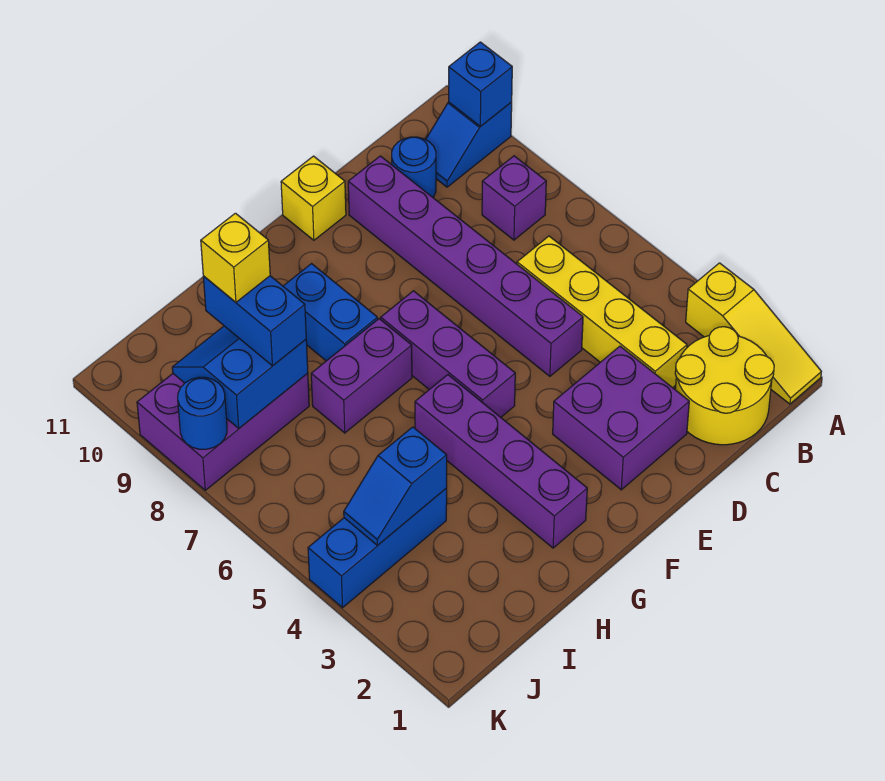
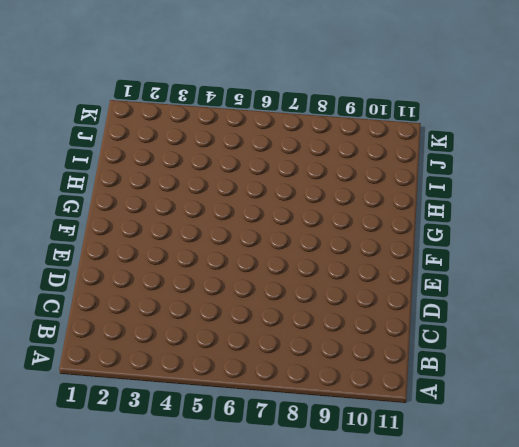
none -> yellow 1x3 slope [686,263,822,404]
none -> blue 1x2 slope [426,102,512,187]
none -> yellow 2x2 round brick [675,327,774,445]

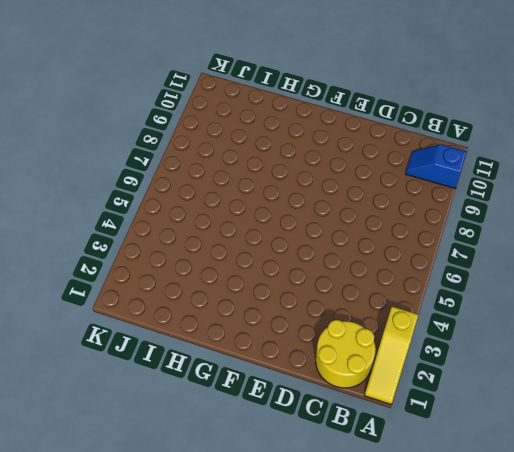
none -> purple 1x1 brick [482,156,546,240]
none -> yellow 1x4 brick [517,236,687,388]
none -> blue 1x1 round brick [391,137,436,197]

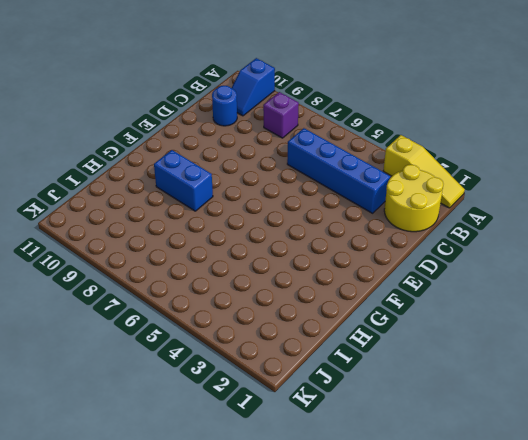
blue 1x4 brick [287,128,390,213] -> yellow 1x4 brick [517,236,687,388]
none -> purple 2x2 brick [553,346,689,490]
none -> purple 1x6 brick [348,156,583,376]
none -> yellow 1x1 brick [281,156,346,240]

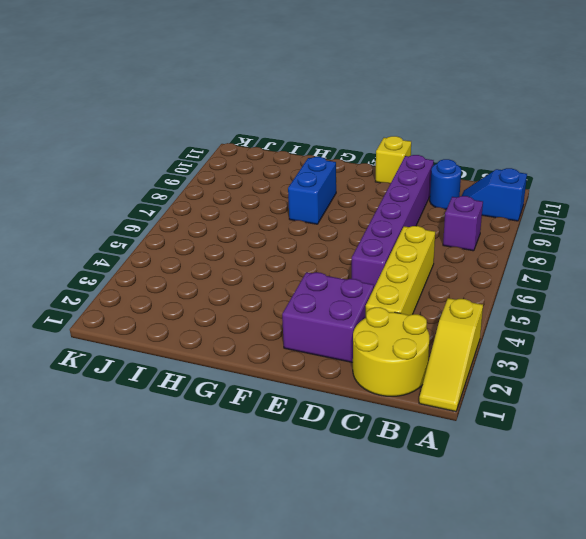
none -> purple 1x3 brick [381,291,515,417]
none -> purple 1x4 brick [415,375,587,548]
none -> purple 1x2 brick [311,319,412,433]

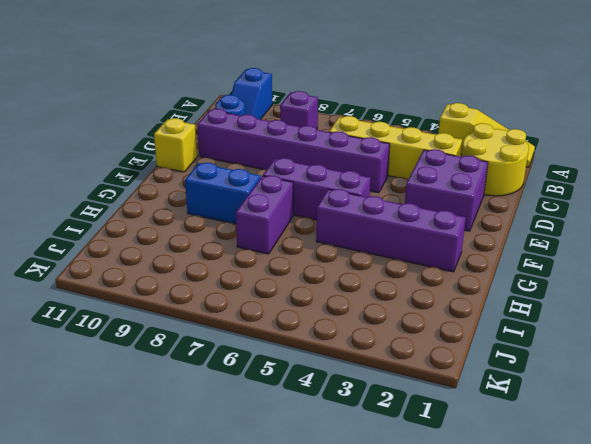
none -> blue 1x3 brick [308,488,447,608]
none -> purple 2x3 brick [137,373,309,490]
none -> blue 1x1 brick [449,42,512,126]

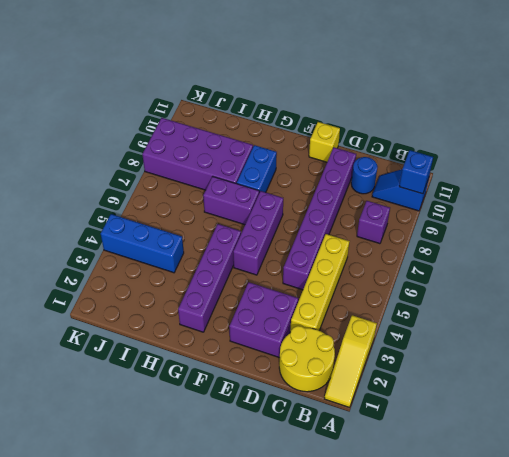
purple 2x4 brick [142,118,253,190] -> purple 2x3 brick [137,373,309,490]
none -> blue 1x2 slope [344,427,447,545]
none -> blue 2x2 slope [172,326,308,428]
none -> blue 1x1 round brick [178,377,227,449]

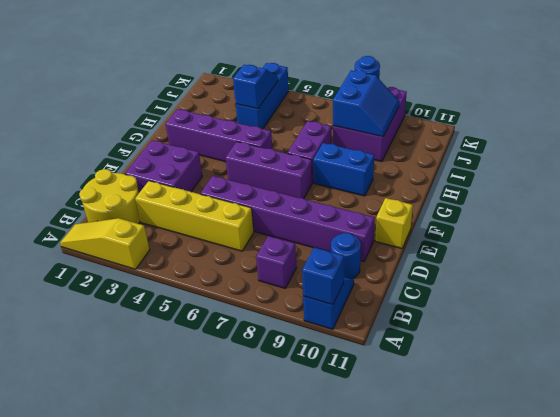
none -> blue 1x2 brick [203,276,306,366]
none -> yellow 1x1 brick [201,213,270,302]

